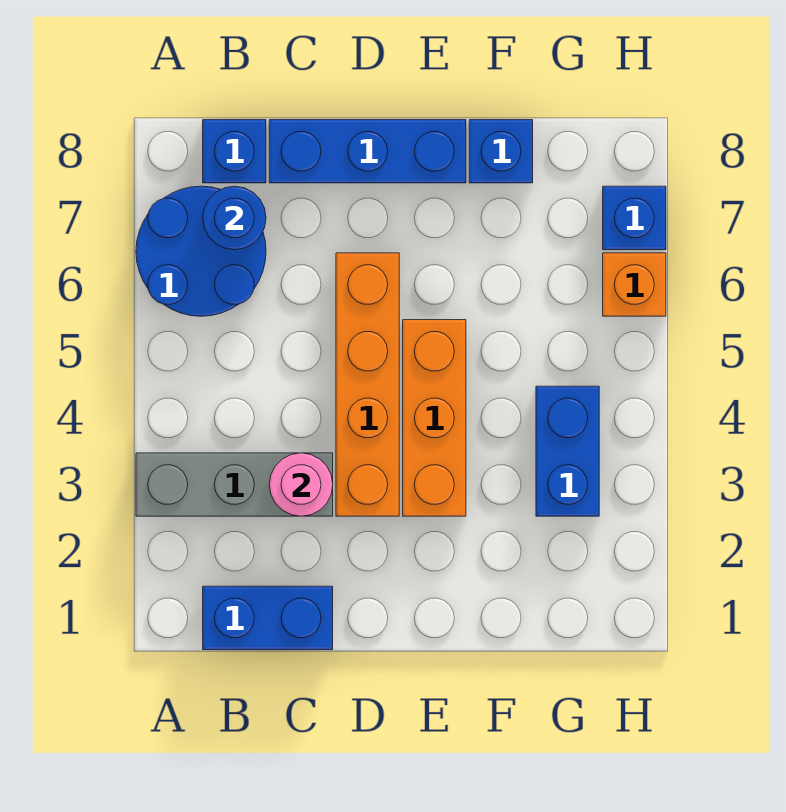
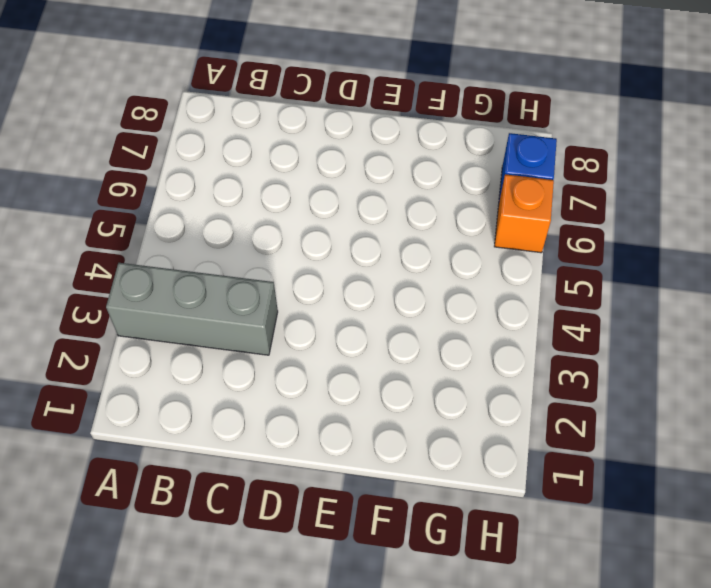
none -> blue 2x2 round brick [136,186,266,316]
none -> blue 1x2 brick [203,586,333,650]
none -> blue 1x1 brick [203,120,266,183]

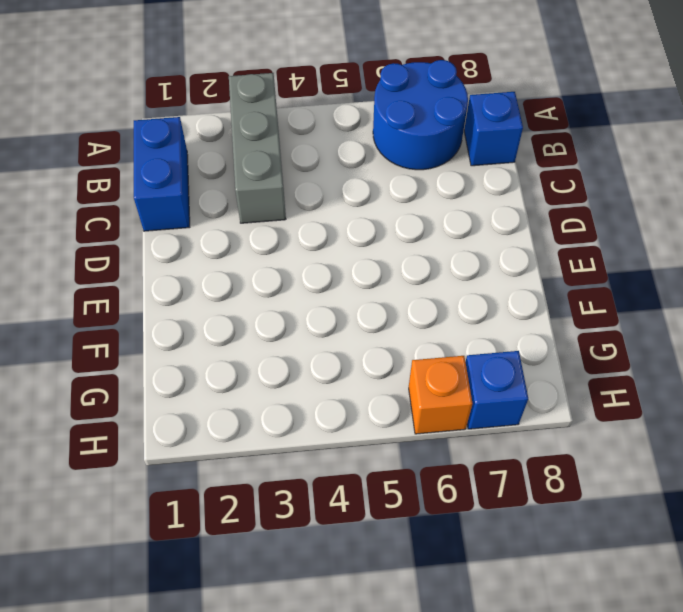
none -> blue 1x3 brick [269,120,466,183]
none -> orange 1x4 brick [336,253,399,516]
none -> orange 1x3 brick [403,320,466,516]

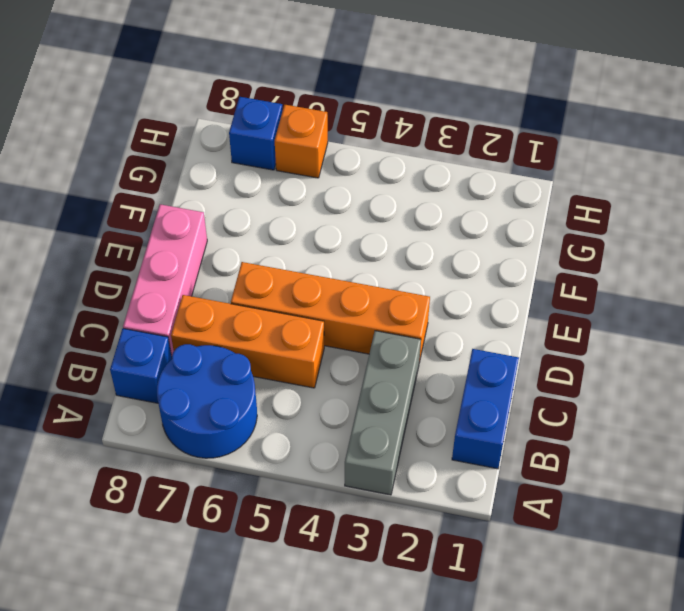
orange 1x3 brick [171,295,324,388] -> orange 1x3 brick moved to [403,320,466,516]
pink 1x3 brick [123,204,207,356] -> blue 1x3 brick [269,120,466,183]
none -> blue 1x1 brick [469,120,533,183]
none -> blue 1x2 brick [536,386,599,516]
none -> blue 1x1 round brick [203,186,266,250]

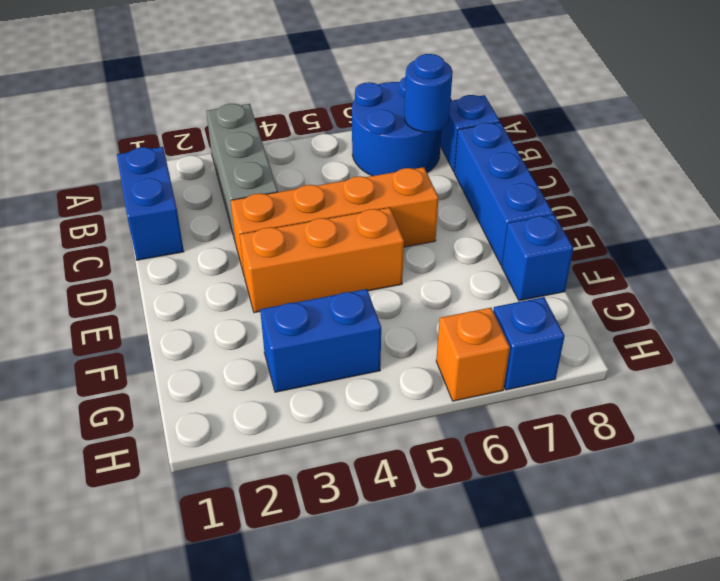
none -> pink 1x1 round brick [269,453,333,516]

